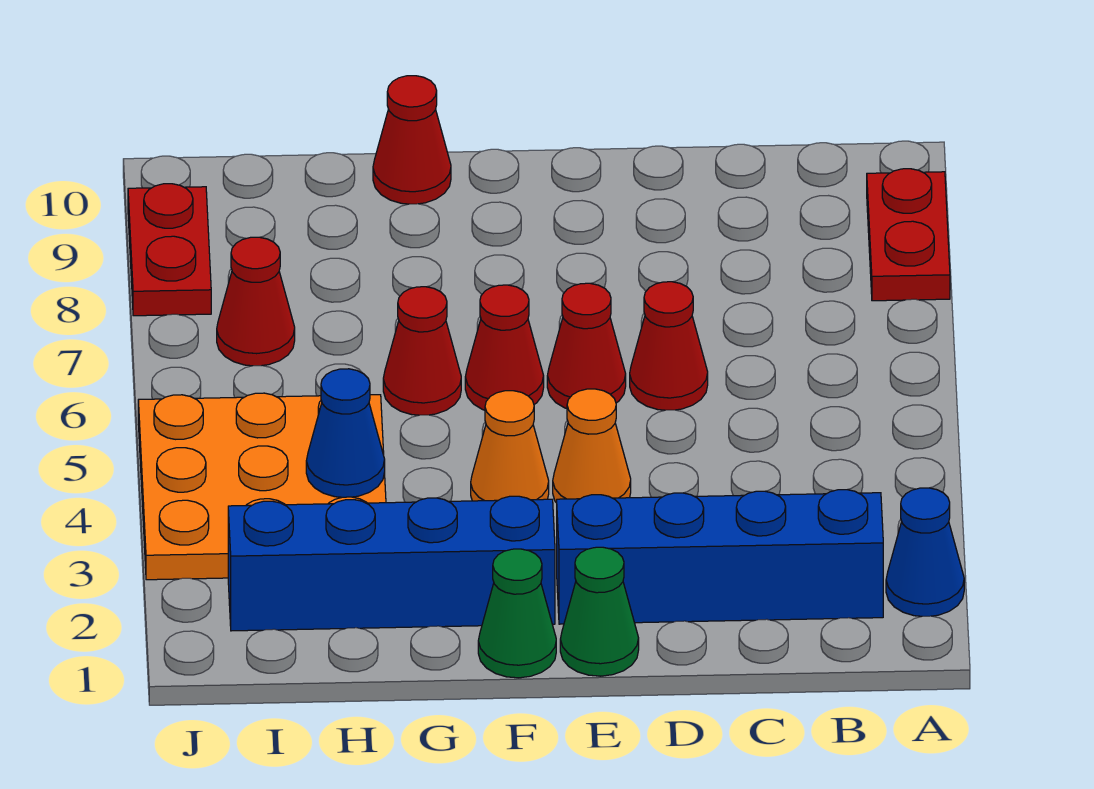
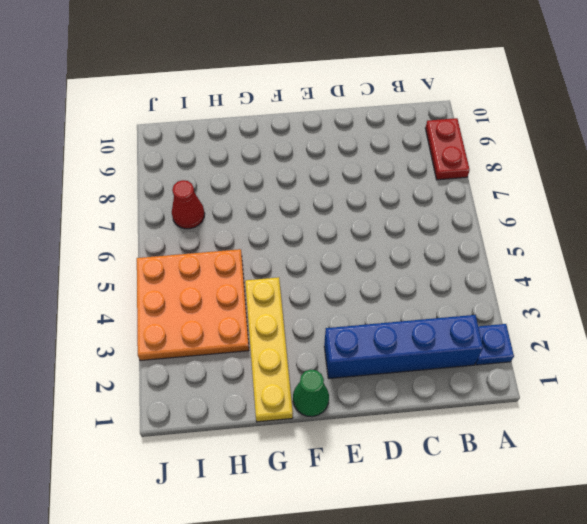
blue 1x1 plate [476,324,514,365] -> blue 1x1 cone [886,488,964,616]
yellow 1x4 plate [245,277,293,422] -> blue 1x4 brick [228,496,555,631]
none -> red 1x1 cone [630,282,708,410]
none -> green 1x1 cone [560,547,639,676]
none -> orange 1x1 cone [553,389,631,503]

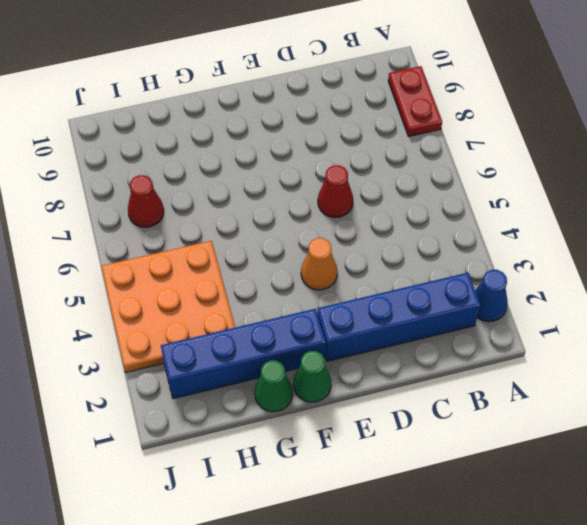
green 1x1 cone [255,360,293,412] -> green 1x1 cone moved to [560,547,639,676]
none -> red 1x1 cone [547,283,626,408]
none -> orange 1x1 cone [471,391,549,501]
none -> red 1x1 cone [465,285,544,410]

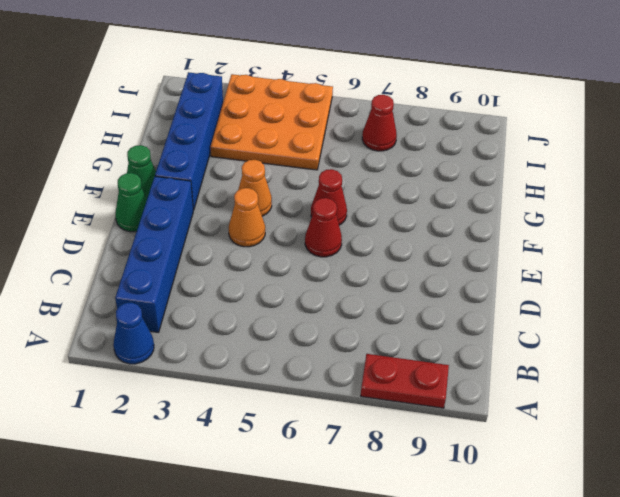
none -> red 1x1 cone [630,282,708,410]
none -> red 1x1 cone [383,287,461,415]
none -> red 1x1 cone [373,76,451,204]

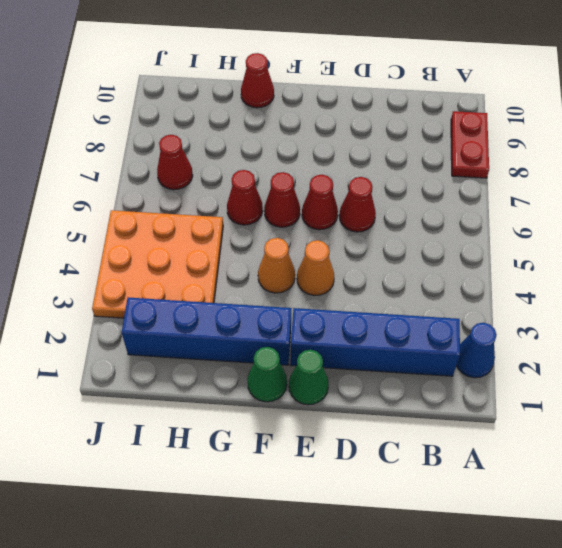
none -> red 1x2 plate [128,184,211,316]
none -> blue 1x1 cone [306,369,385,497]

